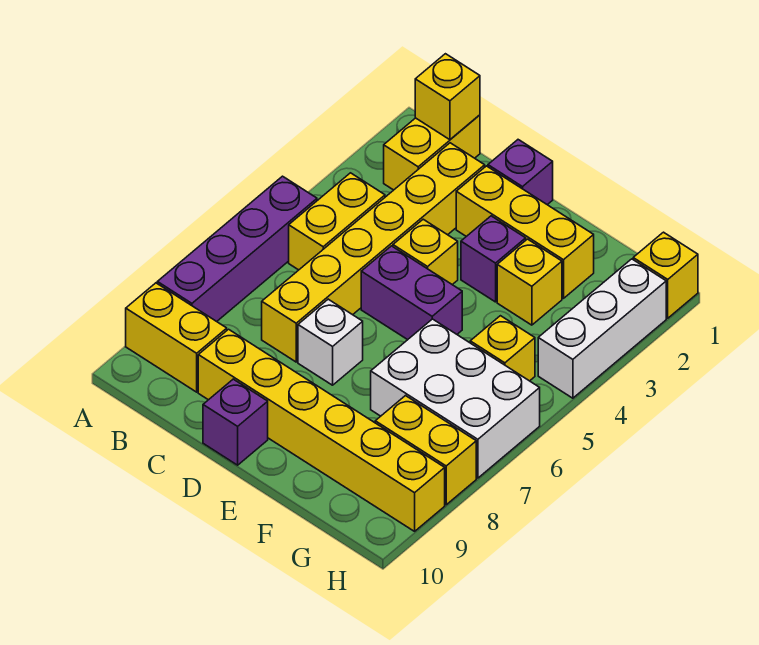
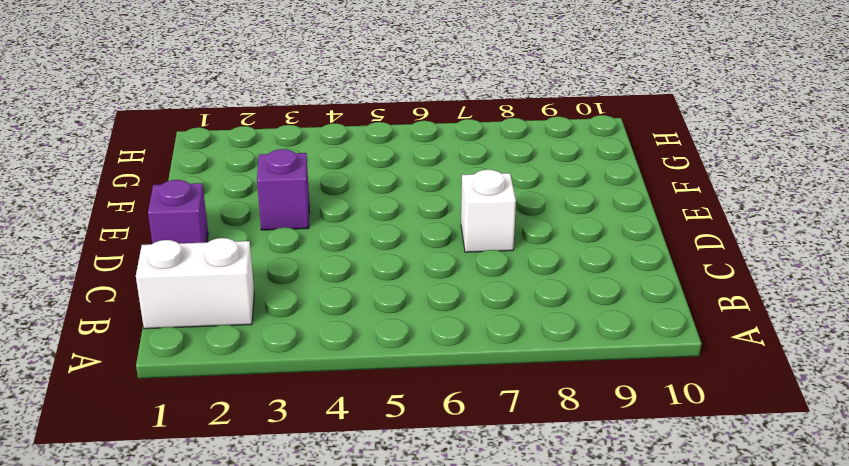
white 1x2 brick [136,238,254,329] -> yellow 1x2 brick [384,115,480,190]
none -> purple 1x4 brick [157,176,317,322]
none -> yellow 1x2 brick [126,283,227,392]
none -> yellow 1x2 brick [289,173,385,270]

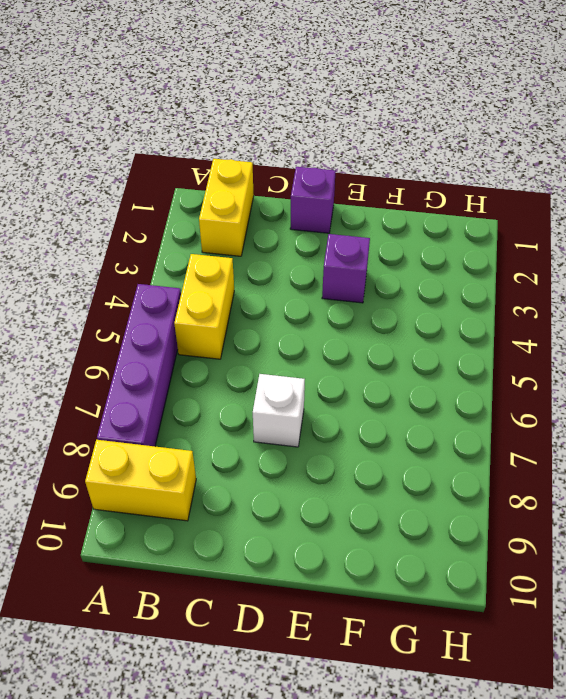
none -> yellow 1x6 brick [262,143,485,362]
none -> yellow 1x6 brick [198,329,445,531]
none -> yellow 1x3 brick [456,166,594,298]

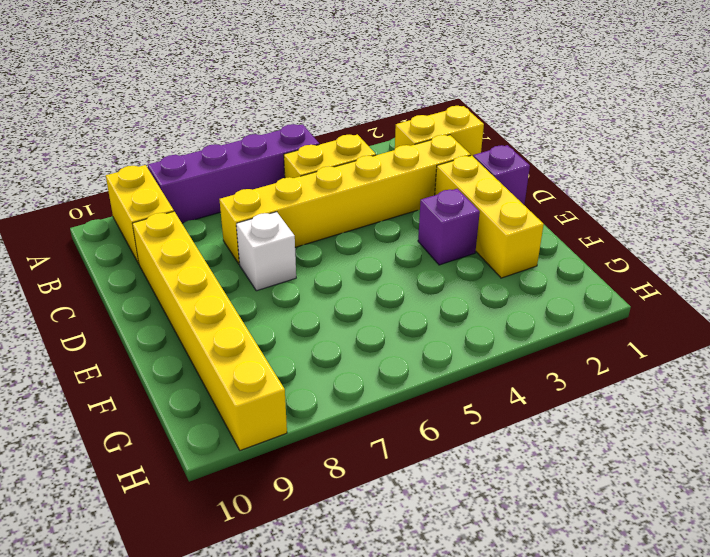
none -> yellow 1x1 brick [393,219,458,285]
none -> purple 1x2 brick [361,246,462,340]
none -> purple 1x1 brick [203,379,268,465]

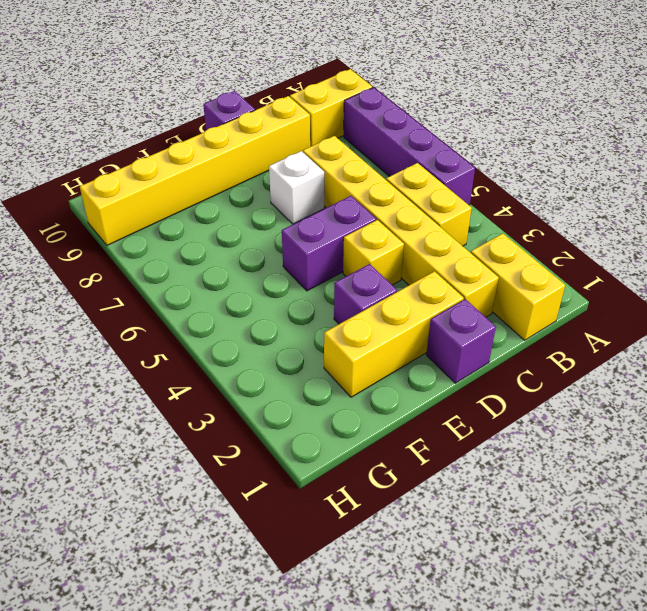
none -> yellow 1x1 brick [497,239,562,325]
none -> white 2x3 brick [371,319,540,478]
none -> yellow 1x1 brick [470,316,535,381]

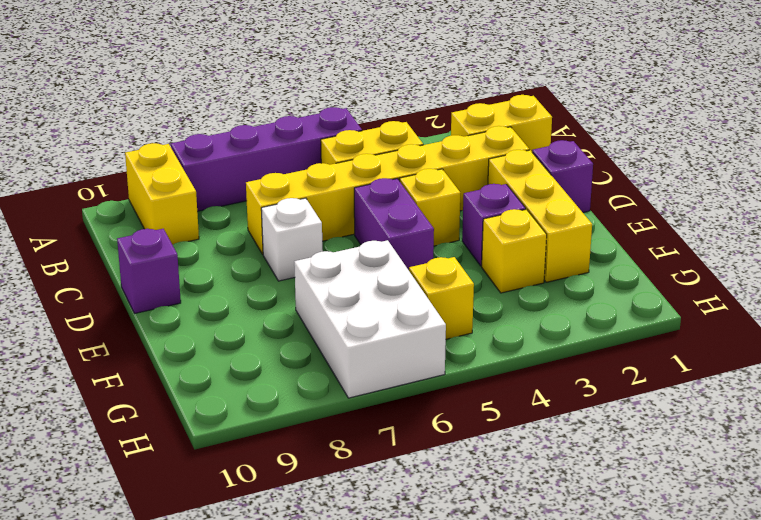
none -> yellow 1x6 brick [198,329,445,531]
none -> yellow 1x2 brick [375,396,476,505]
none -> yellow 1x1 brick [633,232,698,318]

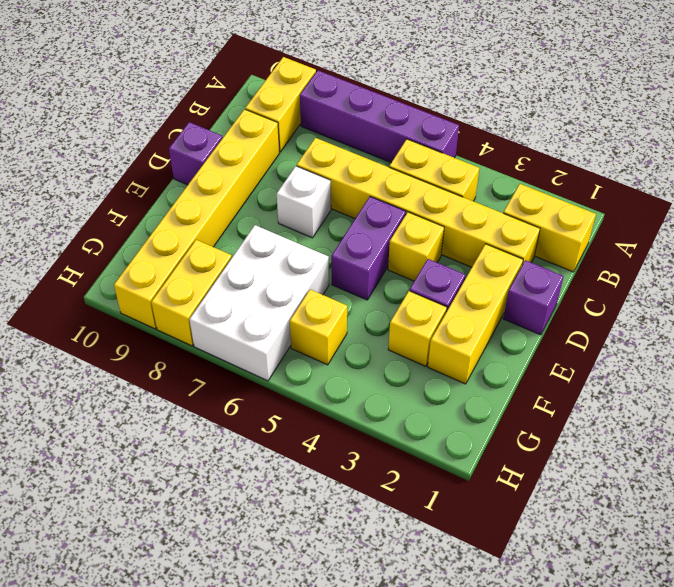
none -> yellow 1x1 brick [633,232,698,318]
none -> white 1x3 brick [538,259,666,398]
none -> yellow 1x1 brick [415,54,480,140]

